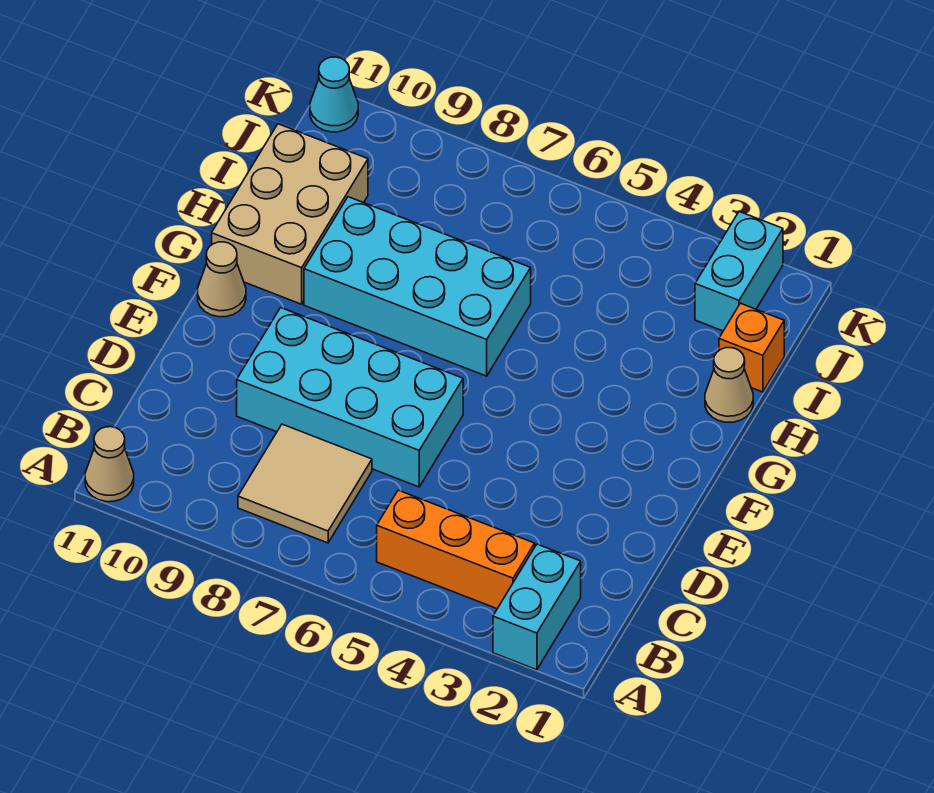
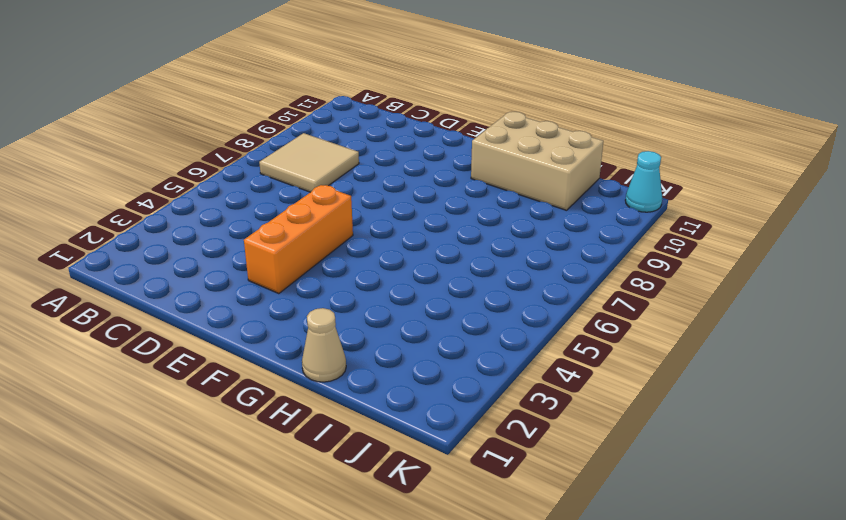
orange 1x3 brick [244,185,353,294] -> orange 1x3 brick moved to [377,490,535,609]
none -> cyan 1x2 brick [493,544,581,670]
none -> tan 1x1 cone [85,427,134,502]
none -> cyan 2x4 brick [237,308,463,487]

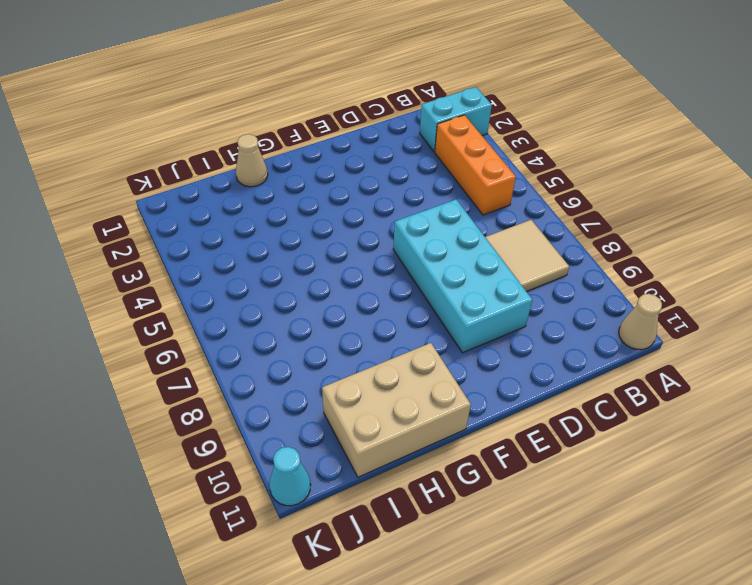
none -> tan 1x1 cone [198,242,246,317]
none -> cyan 2x4 brick [304,197,531,376]
none -> orange 1x1 brick [719,303,784,392]

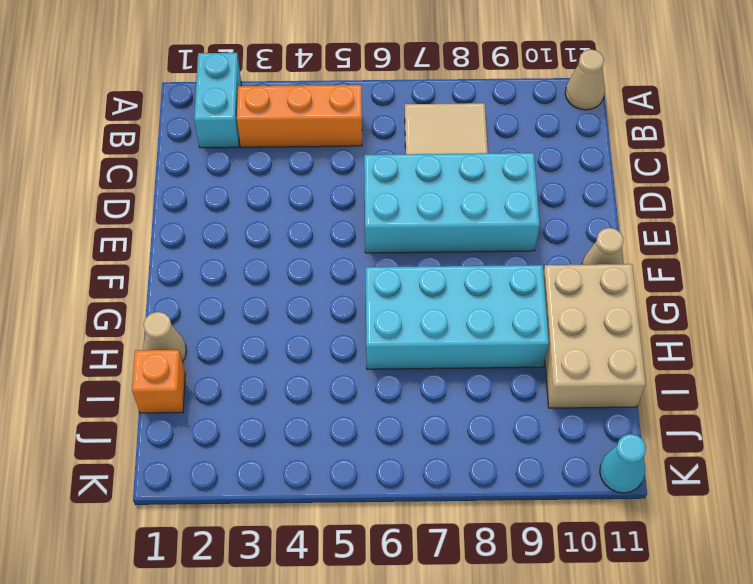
none -> cyan 1x2 brick [695,212,783,331]

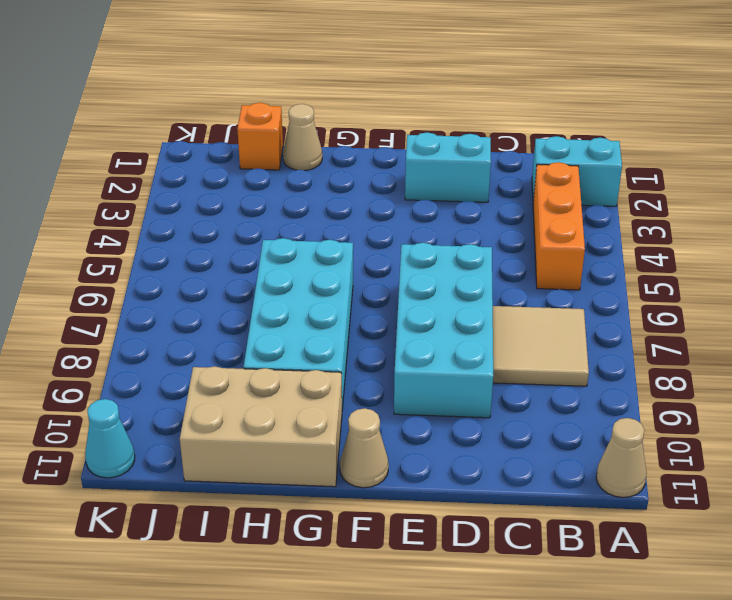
cyan 1x2 brick [405,132,491,202] -> cyan 1x2 brick moved to [695,212,783,331]

